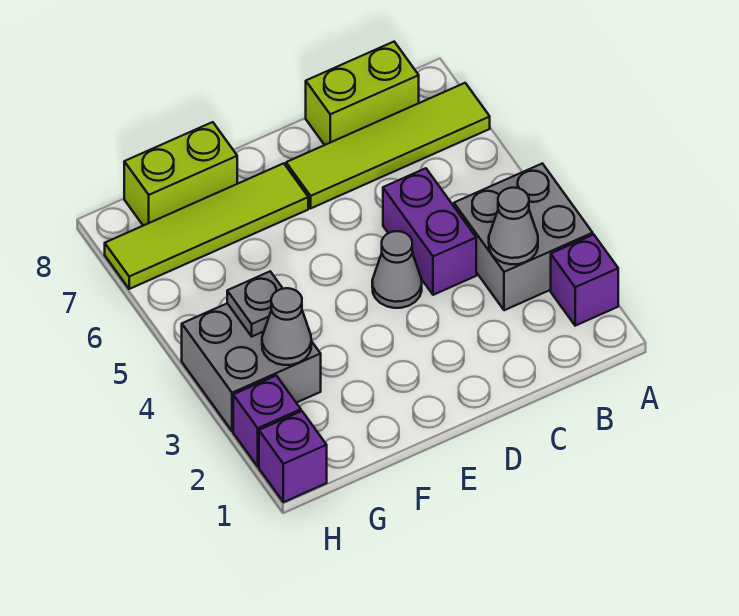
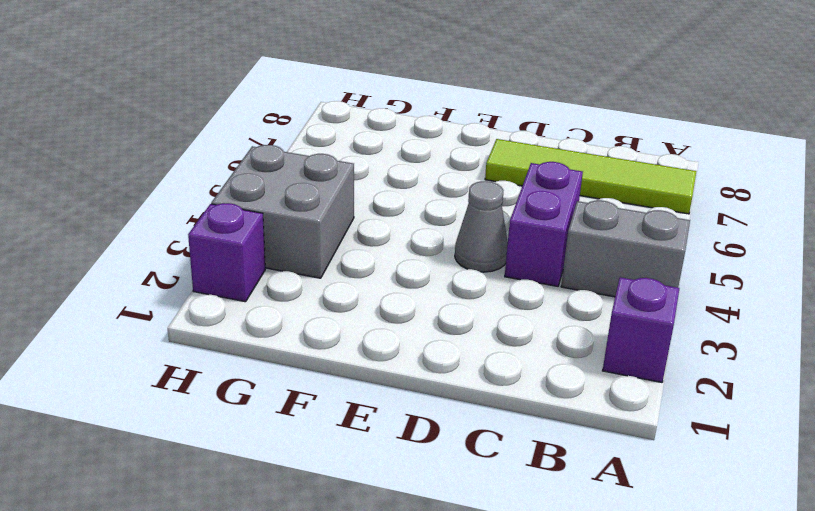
grey 1x2 brick [561,200,690,297] -> grey 2x2 brick [454,164,593,310]
none -> lime 1x2 brick [306,42,419,145]
none -> lime 1x4 tile [105,163,308,289]
none -> lime 1x2 brick [124,122,237,226]

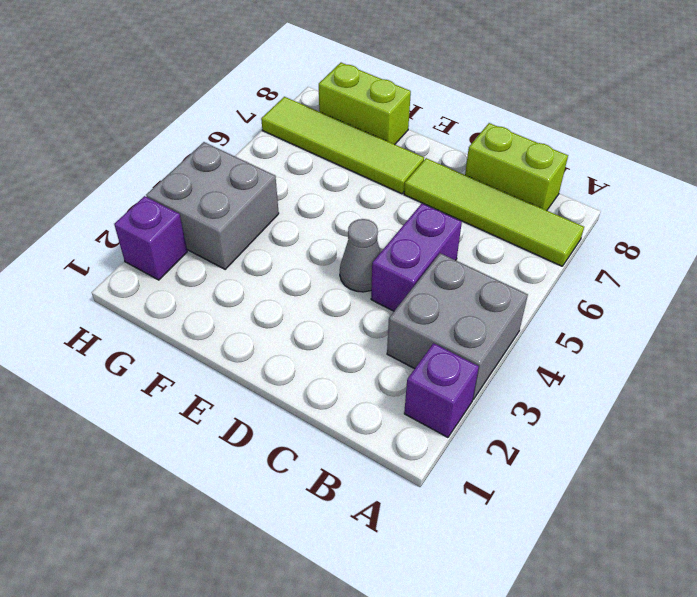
none -> purple 1x1 brick [259,411,327,502]
none -> grey 1x1 cone [489,188,538,264]
none -> grey 1x1 cone [262,288,311,365]

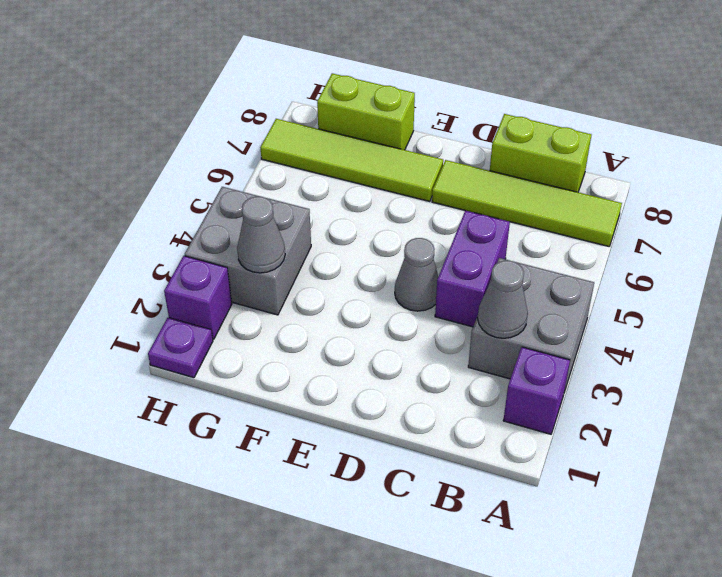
purple 1x1 plate [148,318,213,378] -> purple 1x1 brick [259,411,327,502]
none -> grey 1x1 plate [227,272,283,336]

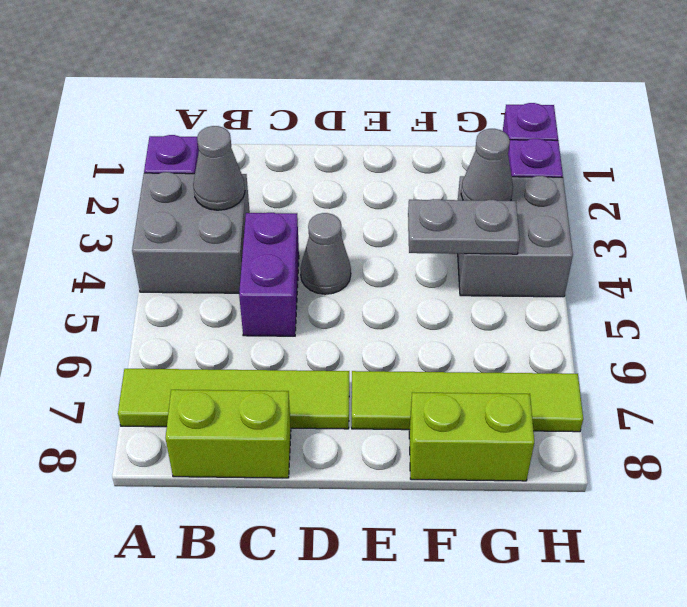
grey 1x2 plate [408,199,520,254] -> grey 1x1 plate [227,272,283,336]

